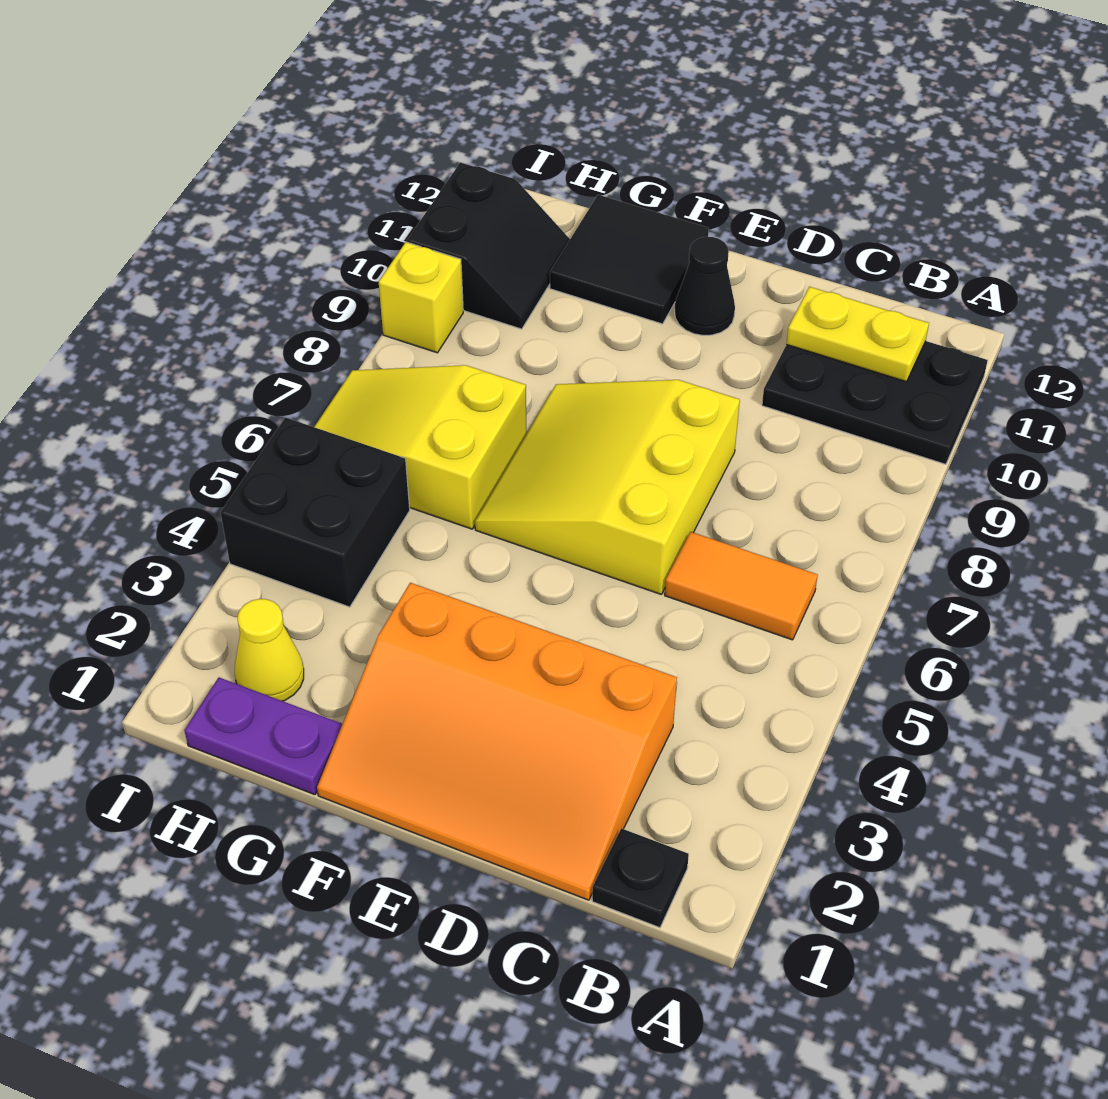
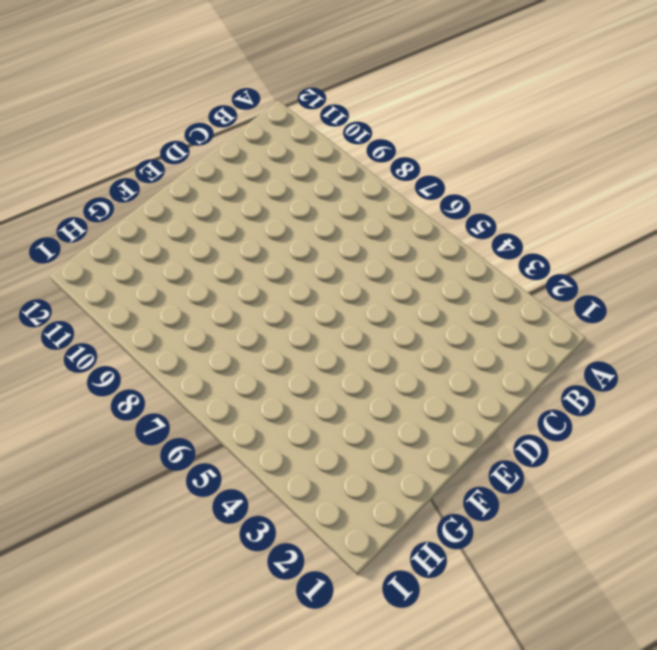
none -> black 2x3 plate [762,341,988,464]
none -> black 1x1 plate [592,828,689,928]
none -> orange 1x2 tile [665,532,818,640]

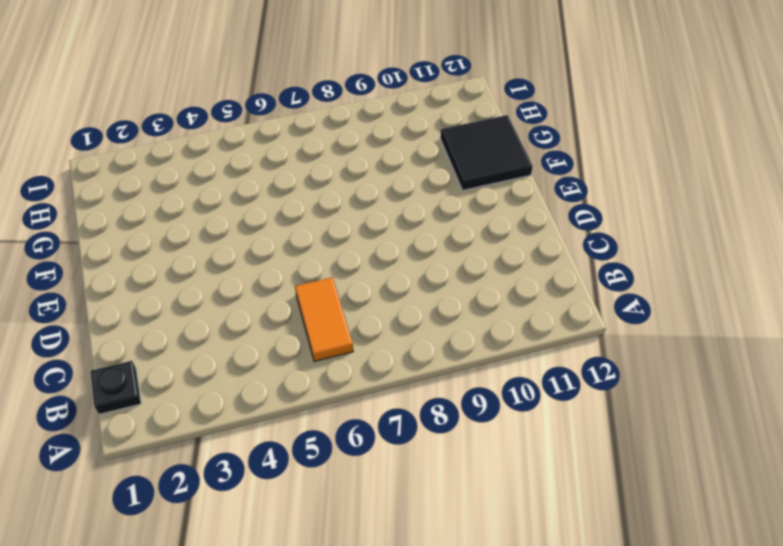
none -> black 2x3 plate [762,341,988,464]
none -> orange 3x4 slope [317,583,677,900]
none -> yellow 3x3 slope [475,380,740,595]

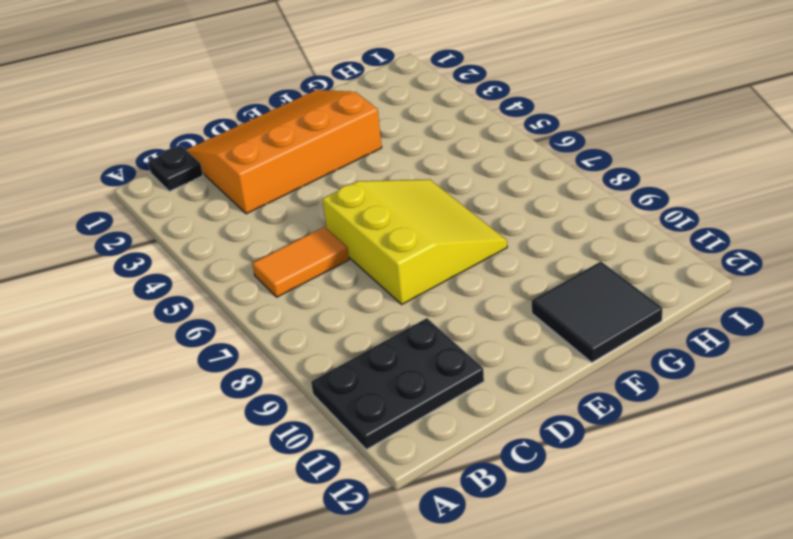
none -> black 1x1 cone [675,237,735,335]
none -> purple 1x2 plate [184,678,342,795]
none -> yellow 2x3 slope [314,365,527,529]

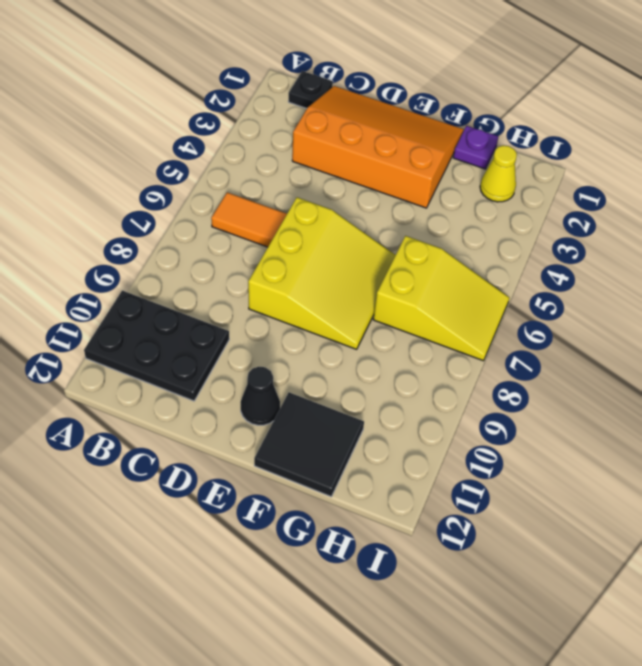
purple 1x1 plate [453,126,498,169] -> purple 1x2 plate [184,678,342,795]
none -> black 2x2 brick [220,418,410,607]
none -> black 2x2 slope [407,162,570,329]
none -> yellow 1x1 brick [379,242,463,353]

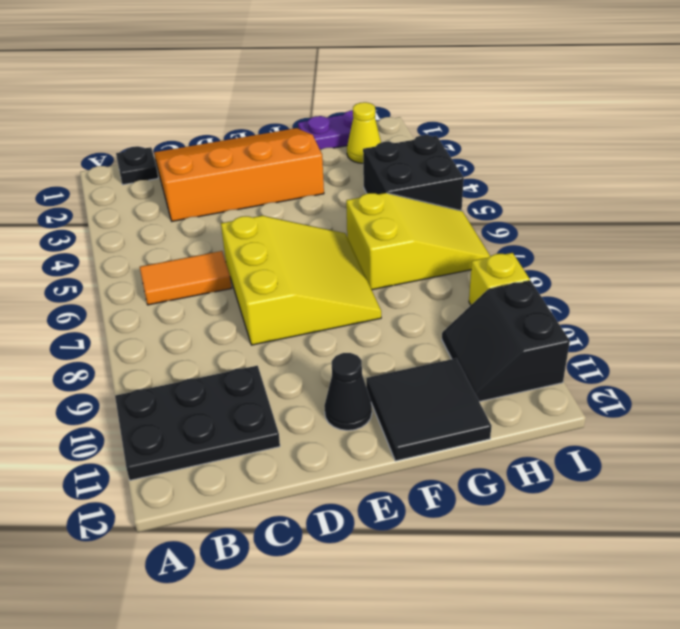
none -> yellow 1x2 plate [786,287,929,382]

